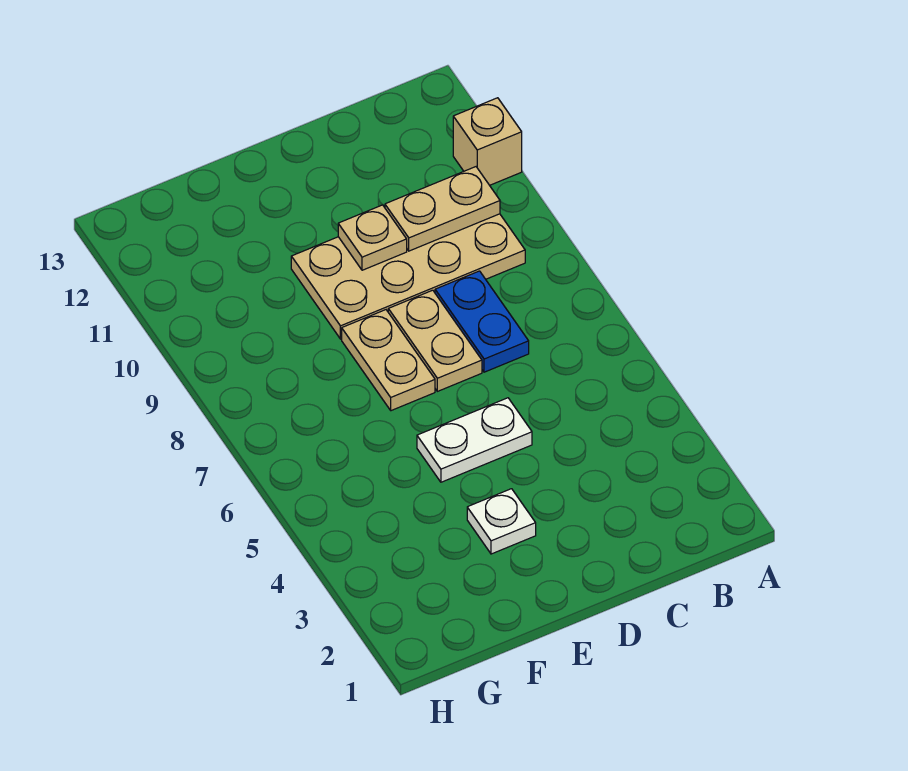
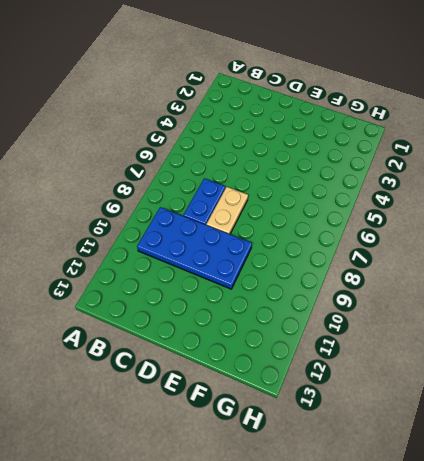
blue 2x4 plate [137,207,252,289] -> tan 2x4 plate [291,214,525,339]
none -> tan 1x1 brick [453,98,522,185]
none -> white 1x2 plate [417,398,532,482]

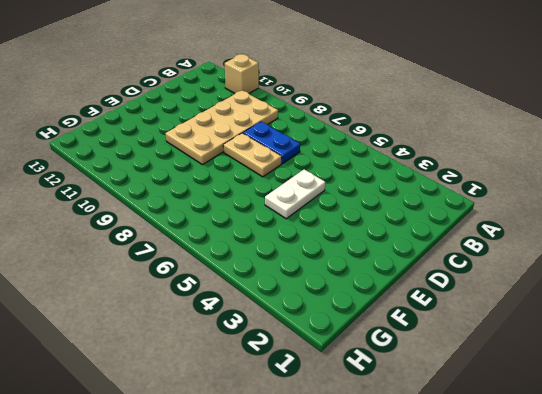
none -> white 1x1 plate [467,489,536,554]
none -> tan 1x2 plate [342,310,435,411]

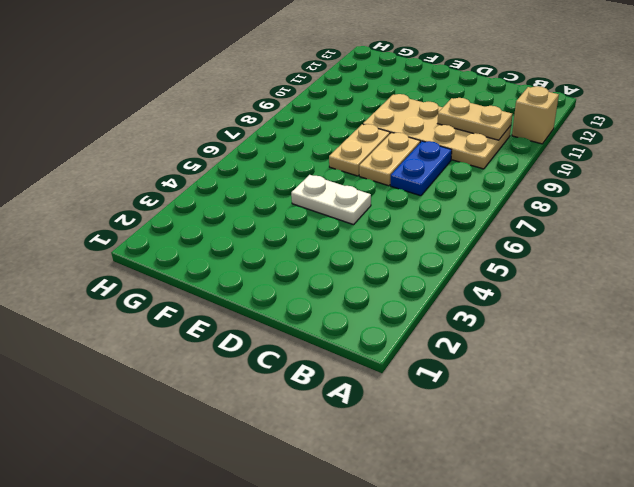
none -> white 1x1 plate [467,489,536,554]
none -> tan 1x1 plate [338,205,407,270]

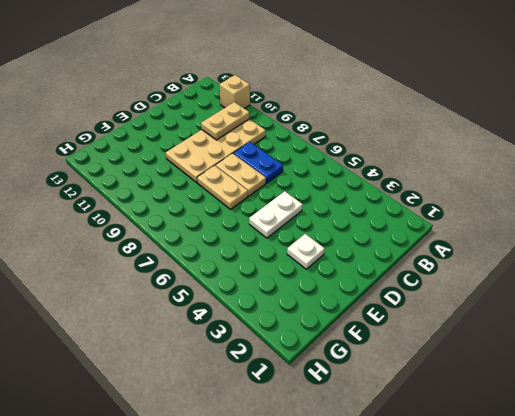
none -> tan 1x1 plate [338,205,407,270]

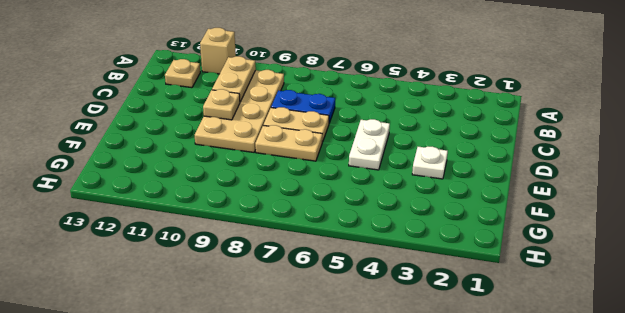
tan 1x1 plate [165,59,200,88] -> none

